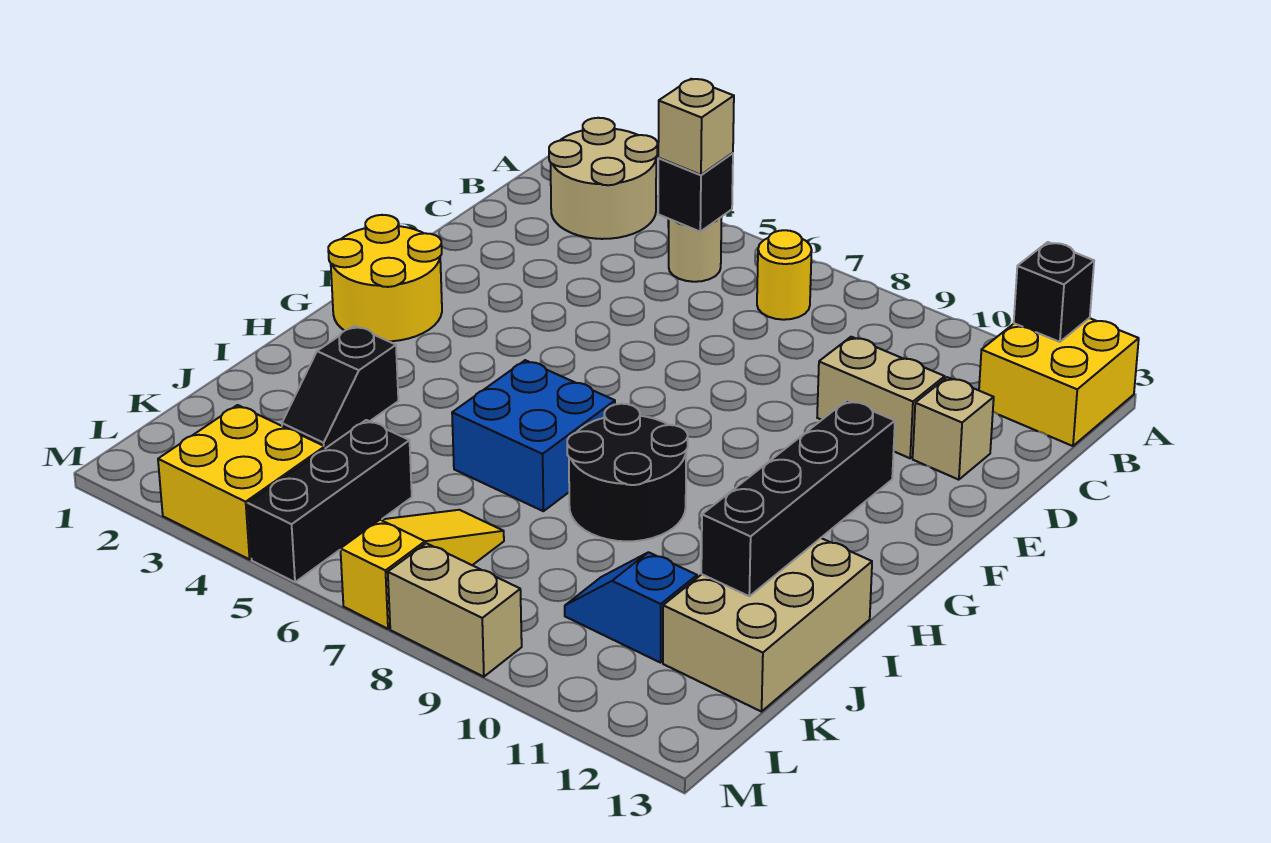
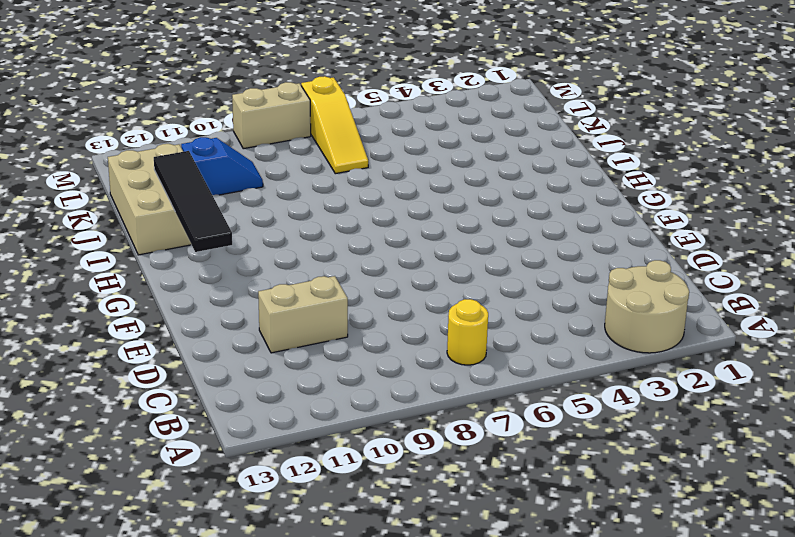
black 1x4 tile [154,151,232,252] -> black 1x4 brick [701,400,895,596]
none -> yellow 2x2 brick [979,318,1139,446]
none -> tan 1x1 round brick [669,217,721,282]
none -> tan 1x1 brick [913,377,994,480]

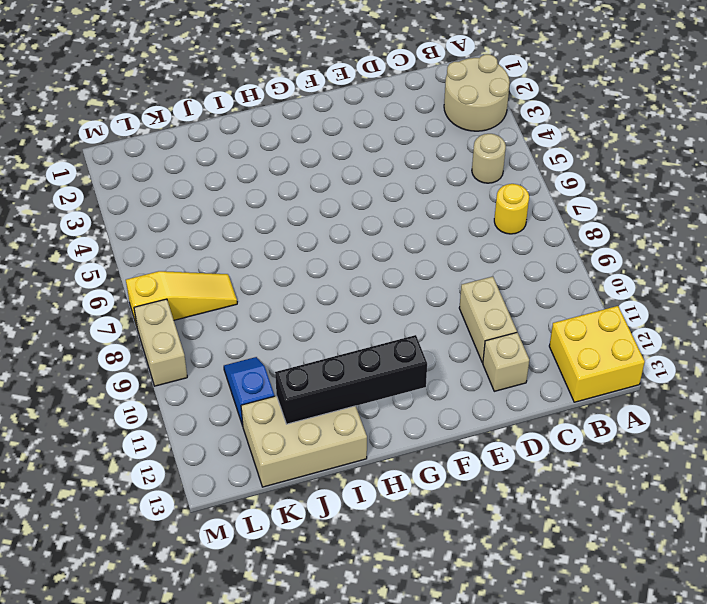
none -> yellow 2x2 round brick [328,215,442,341]
none -> blue 2x2 brick [452,360,615,511]
none -> black 2x2 round brick [567,404,688,541]

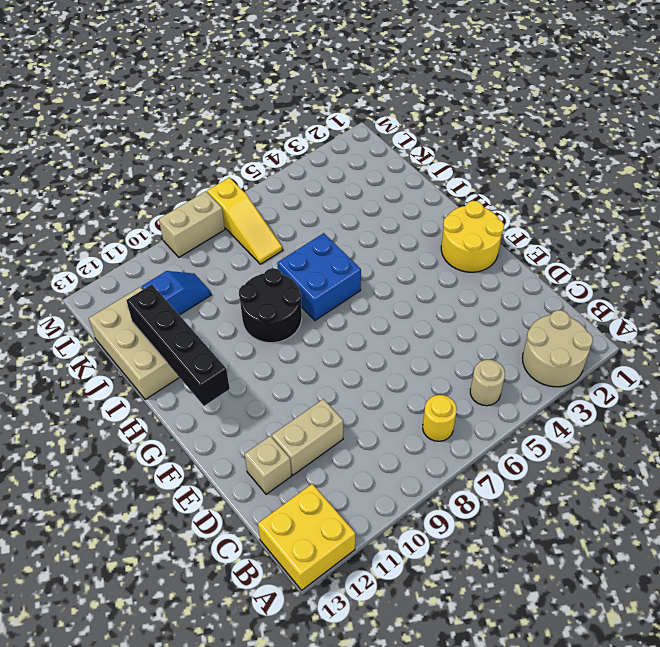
none -> black 1x2 slope [282,326,398,448]
none -> black 1x3 brick [248,420,412,582]
none -> yellow 2x2 brick [158,405,325,559]

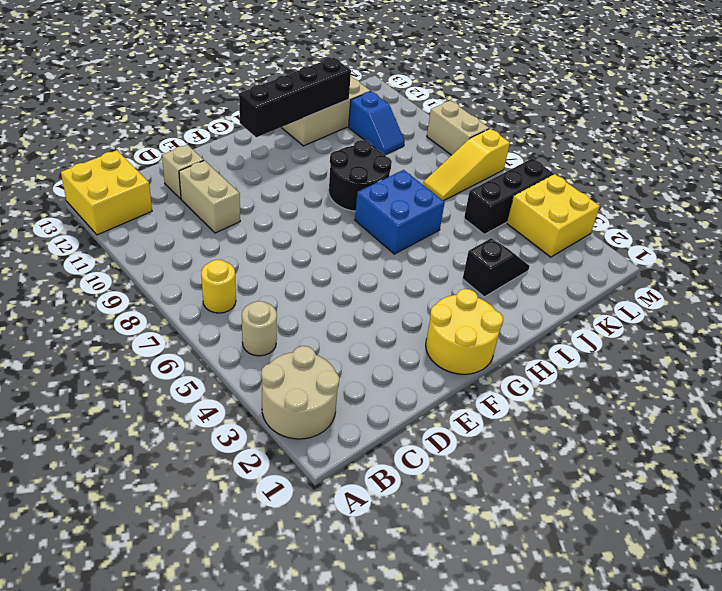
none -> black 1x1 brick [1014,242,1094,342]
none -> black 1x1 brick [658,153,733,232]
none -> tan 1x1 brick [658,79,734,175]

